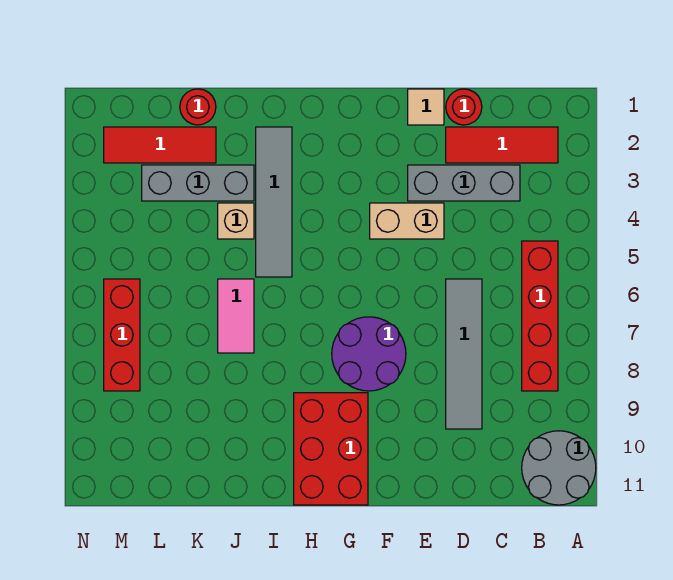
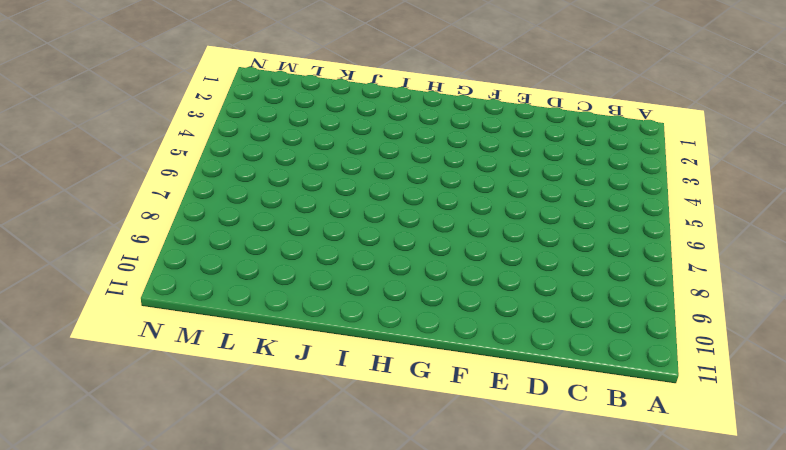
none -> grey 2x2 round brick [522,431,596,505]
none -> red 1x3 tile [446,127,558,163]
none -> red 1x4 brick [522,241,558,391]

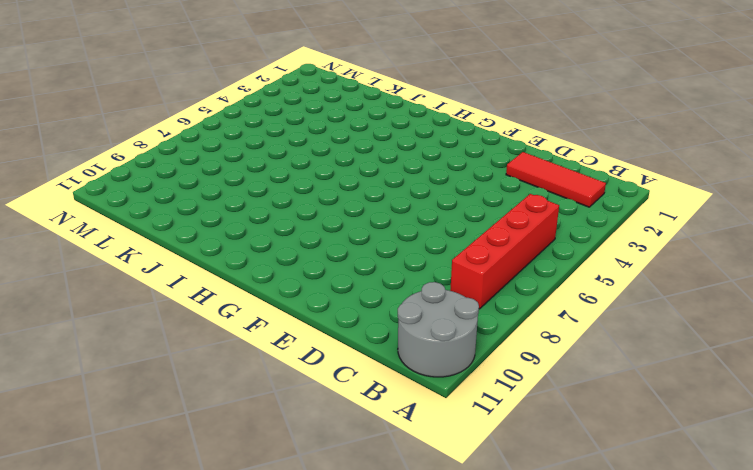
none -> grey 1x3 brick [408,165,520,201]
none -> red 1x1 round brick [446,89,482,125]
none -> grey 1x4 tile [446,279,482,429]

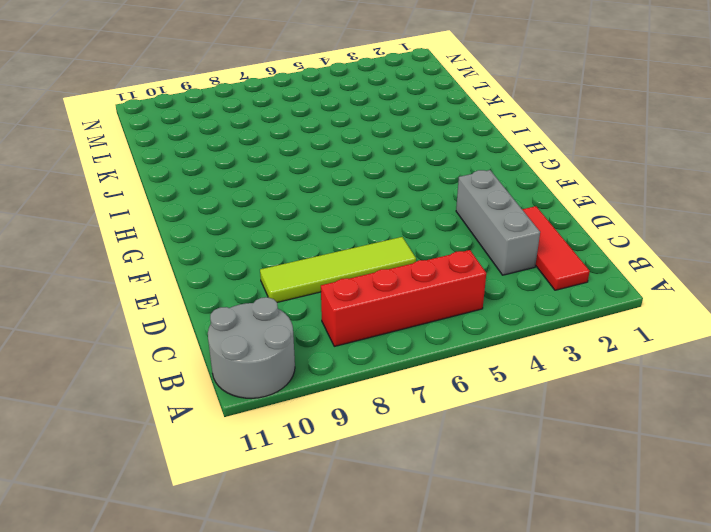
lime 1x4 tile [260,237,416,302] -> grey 1x4 tile [446,279,482,429]
none -> red 1x1 round brick [446,89,482,125]
none -> tan 1x1 tile [408,89,444,125]
none -> tan 1x2 brick [370,203,444,239]

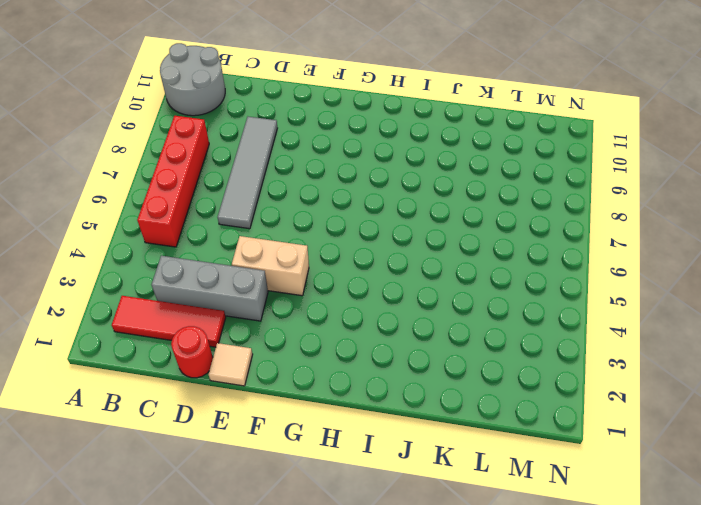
none -> purple 2x2 round brick [332,317,406,391]
none -> red 2x3 brick [294,393,368,505]
none -> grey 1x4 tile [256,127,292,277]

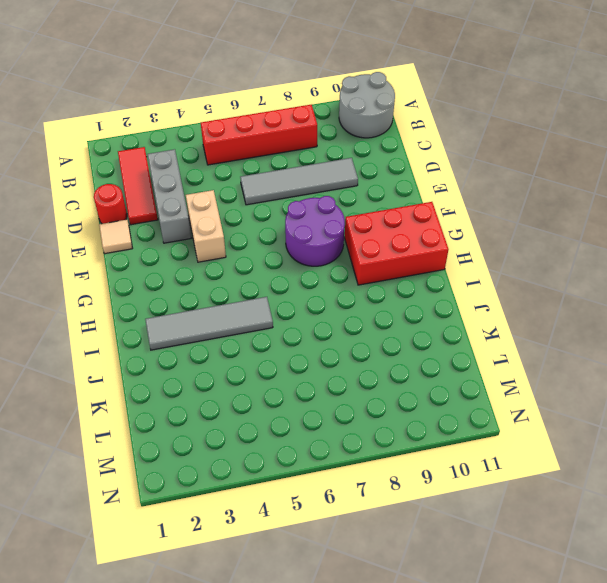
none -> grey 1x3 brick [142,165,254,201]
none -> tan 1x1 brick [218,203,254,239]
none -> pink 1x2 tile [218,279,254,353]

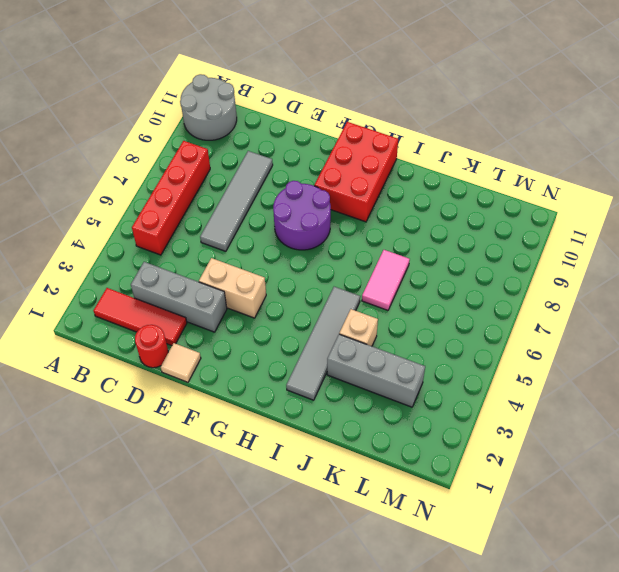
none -> red 1x1 round brick [180,89,216,125]
none -> red 1x3 tile [104,127,216,163]
none -> red 1x3 brick [104,279,140,391]

